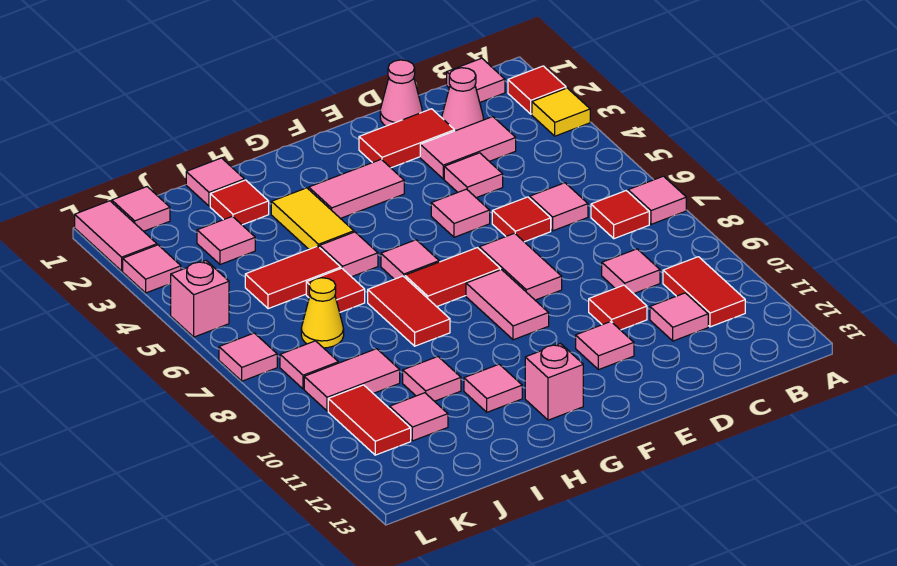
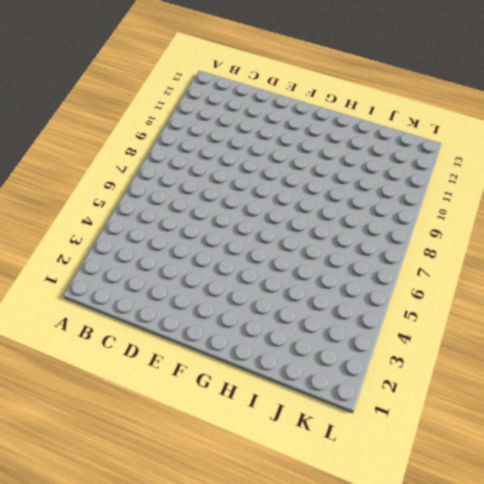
none -> red 1x1 tile [508,66,566,114]
none -> yellow 1x1 tile [532,88,590,136]
none -> pink 1x1 tile [628,176,686,224]
none -> pink 1x1 tile [447,58,505,102]

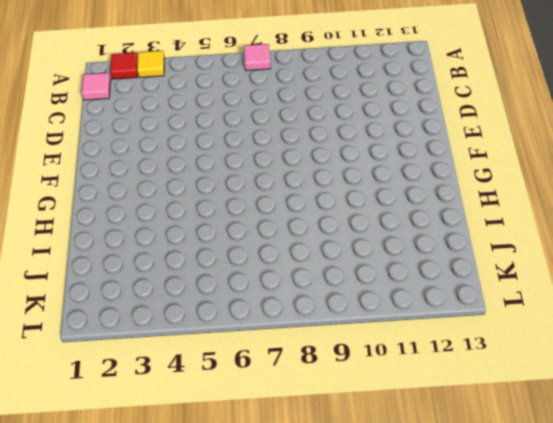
none -> red 1x1 tile [591,191,649,239]
none -> red 1x2 tile [663,257,745,327]
none -> pink 1x1 cone [442,68,484,131]
none -> pink 1x2 tile [420,117,516,179]

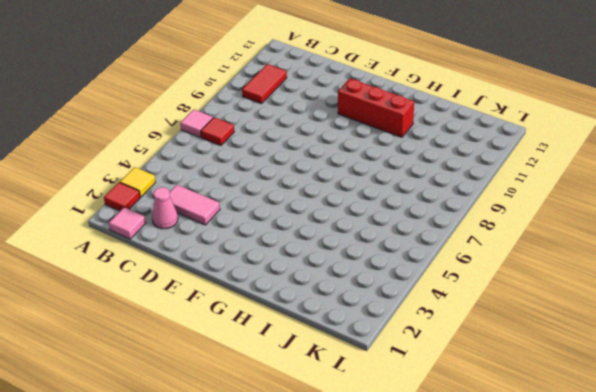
red 1x3 brick [338,78,414,137] -> pink 1x1 tile [464,364,522,412]
none -> pink 1x1 tile [530,183,588,231]
none -> pink 1x1 tile [602,249,660,294]
none -> pink 1x1 tile [650,293,708,341]
none -> pink 1x1 cone [380,60,422,126]

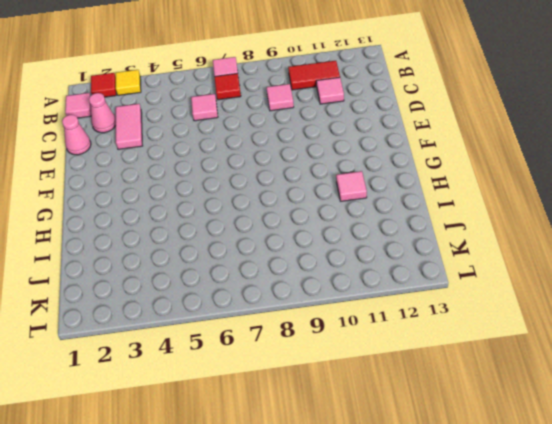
none -> red 1x2 tile [359,109,455,168]
none -> pink 1x1 tile [444,153,503,198]
none -> red 1x1 tile [492,197,551,242]
none -> red 1x1 tile [589,285,647,330]

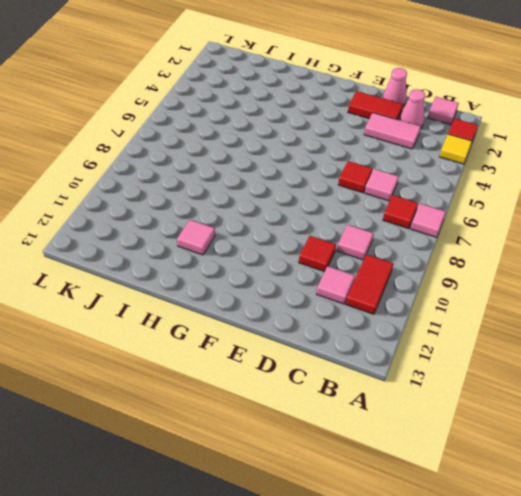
none -> pink 1x1 tile [444,153,503,198]
none -> pink 1x1 tile [431,189,490,237]
none -> pink 1x2 tile [479,233,562,300]
none -> pink 1x1 tile [576,322,634,370]

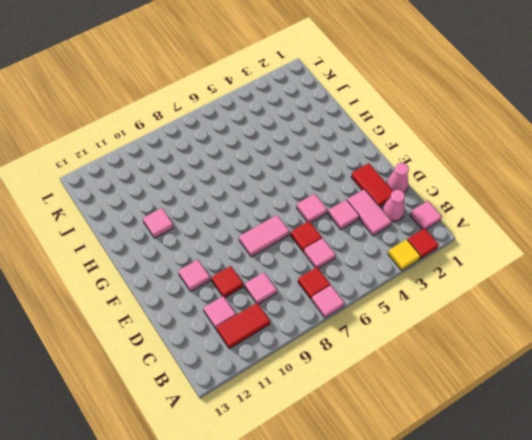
none -> pink 1x2 tile [309,159,404,219]
none -> red 1x2 tile [405,248,500,307]
none -> pink 1x2 tile [466,270,549,340]
none -> pink 1x1 tile [381,240,439,279]

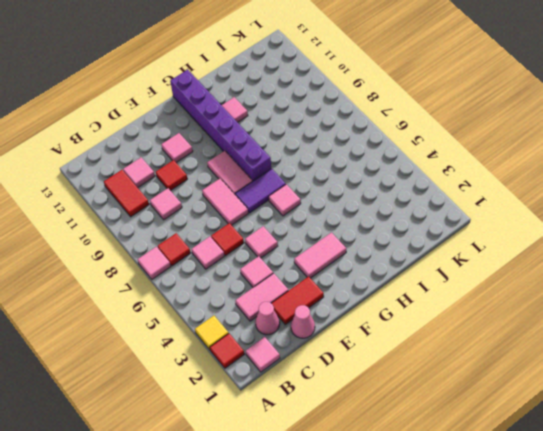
purple 1x2 tile [235,169,286,213] -> red 1x2 tile [405,248,500,307]
purple 1x6 brick [170,70,271,181] -> pink 1x1 brick [525,344,583,420]
none -> yellow 1x2 tile [271,188,354,249]
none -> pink 1x1 tile [320,232,378,277]
none -> red 1x2 tile [368,276,450,346]
none -> pink 1x1 tile [186,158,244,206]

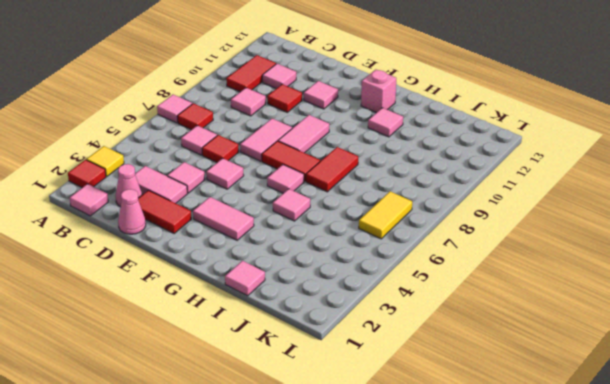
yellow 1x2 tile [359,191,412,239] -> yellow 1x2 tile moved to [271,188,354,249]
none -> red 1x1 tile [210,180,269,225]
none -> red 1x2 tile [245,246,341,309]
none -> red 1x1 tile [306,268,365,312]
none -> pink 1x1 tile [403,357,461,401]

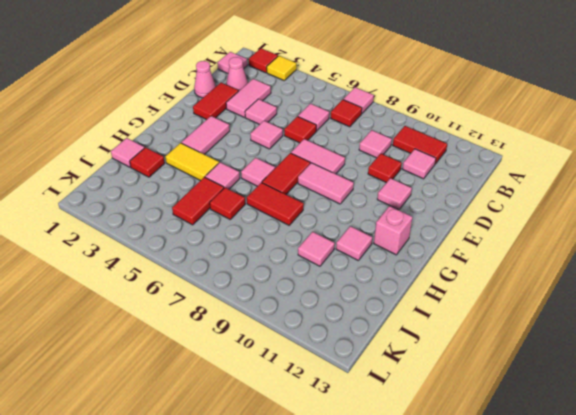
none -> pink 1x1 tile [197,216,255,264]
none -> yellow 1x1 cone [301,278,344,348]
none -> pink 1x2 tile [304,349,400,411]
none -> pink 1x1 tile [390,393,448,441]

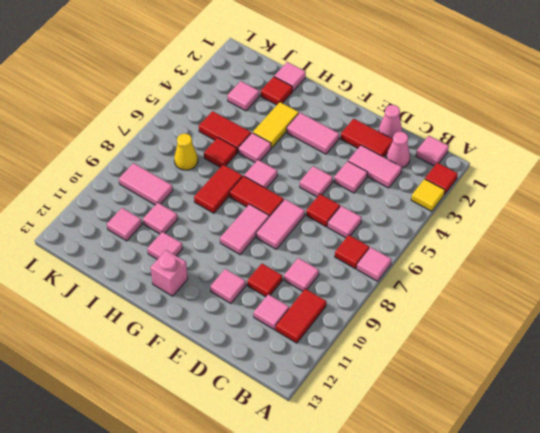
none -> pink 1x1 tile [112,187,170,231]
none -> pink 1x1 tile [280,341,338,389]
none -> red 1x2 tile [328,385,411,455]
none -> pink 1x2 tile [75,201,157,271]

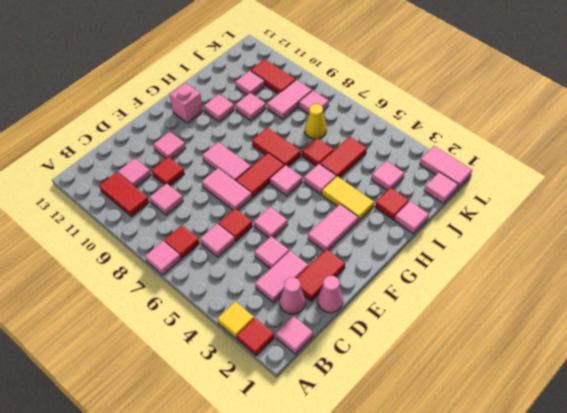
none -> pink 1x1 tile [123,245,181,293]
none -> pink 1x1 brick [171,261,229,337]
none -> pink 1x1 tile [219,333,277,381]

